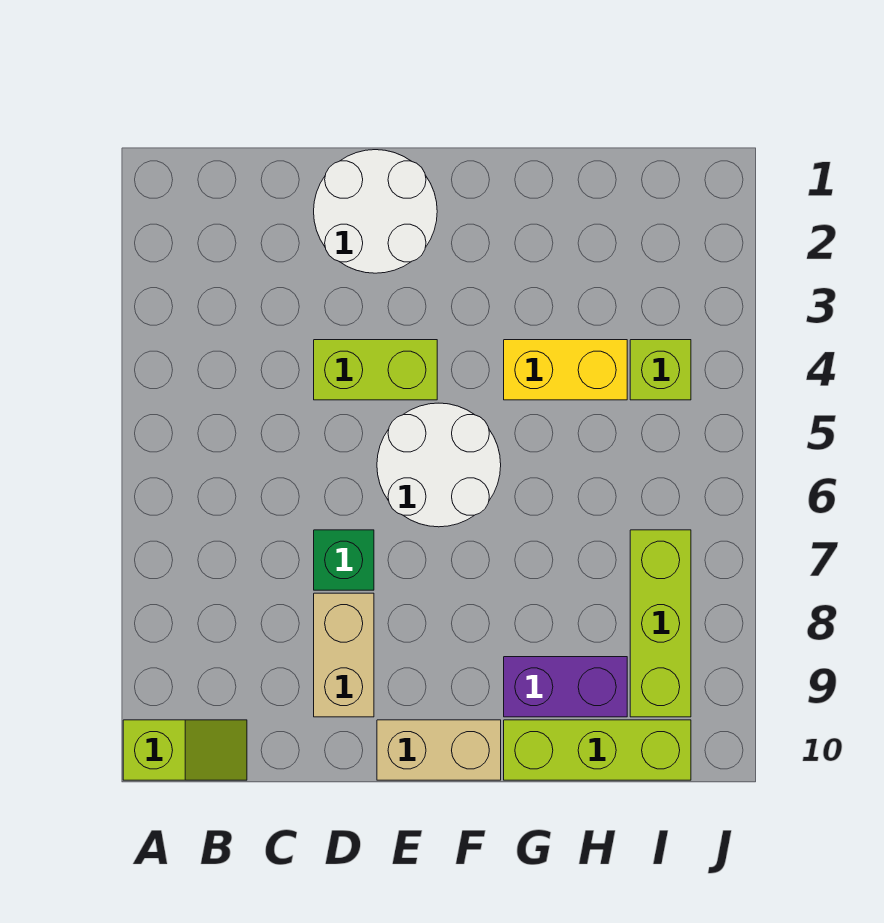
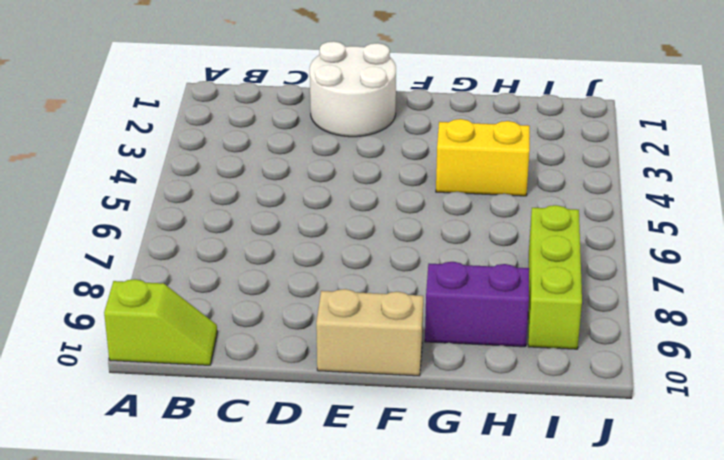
none -> lime 1x2 brick [314,340,437,400]
none -> green 1x1 brick [314,530,374,590]
none -> tan 1x2 brick [314,593,374,717]

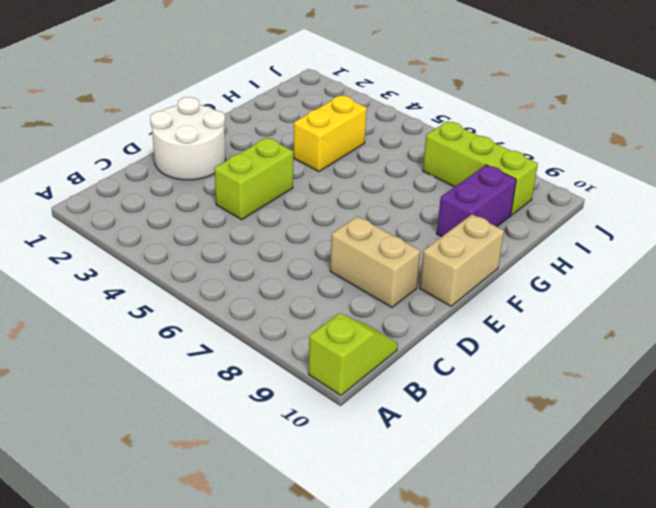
none -> green 1x1 brick [314,530,374,590]
none -> white 2x2 round brick [377,403,501,527]
none -> lime 1x3 brick [504,720,691,780]

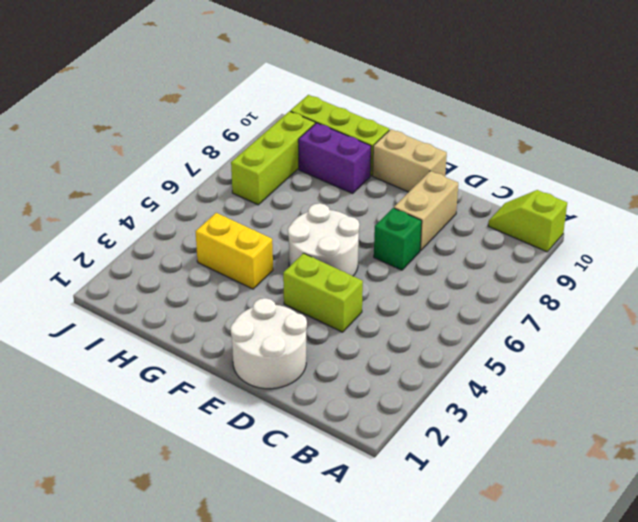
none -> lime 1x1 brick [630,340,691,400]

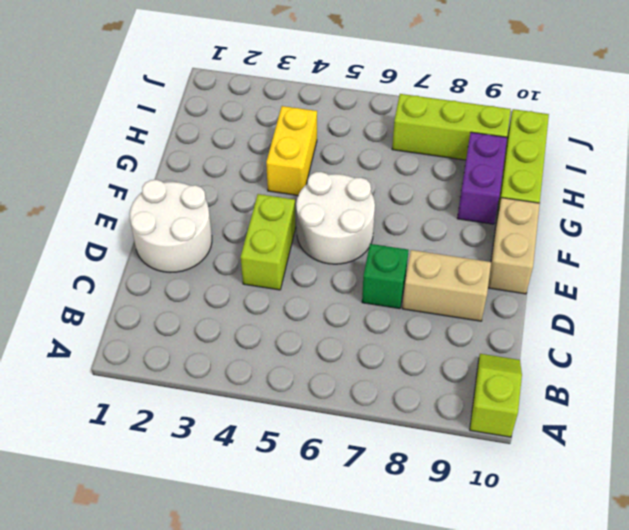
none -> lime 1x1 brick [630,340,691,400]

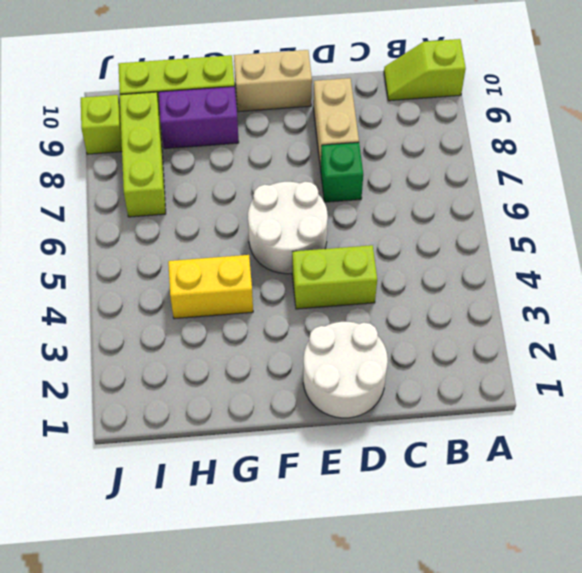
lime 1x1 brick [81,95,122,154] -> lime 1x1 brick moved to [630,340,691,400]

